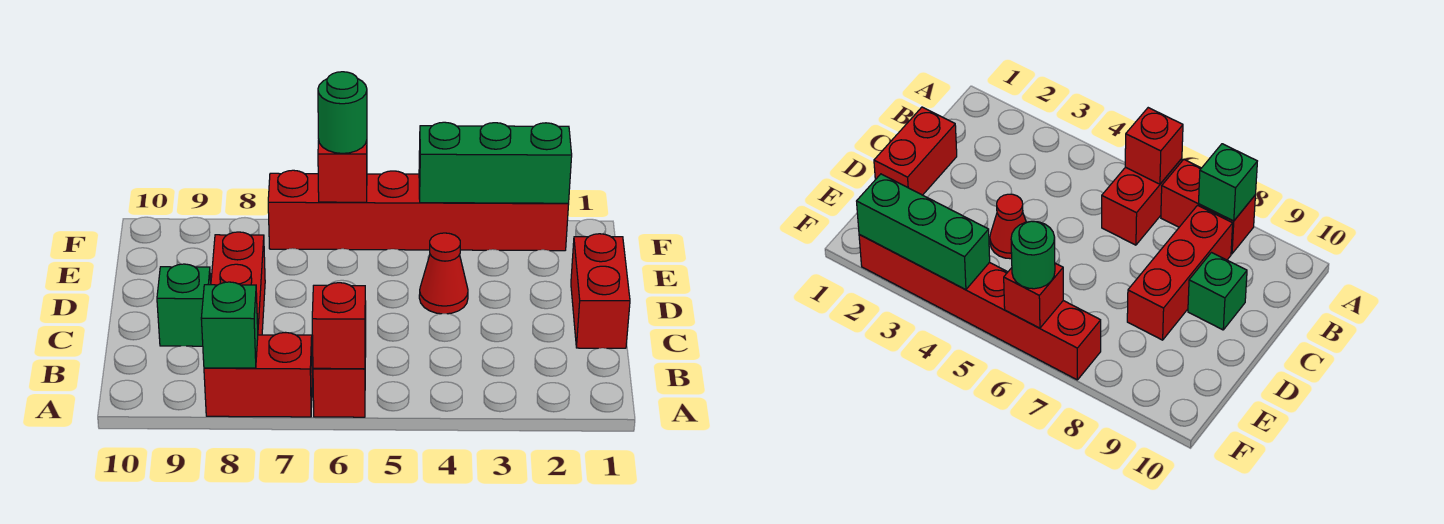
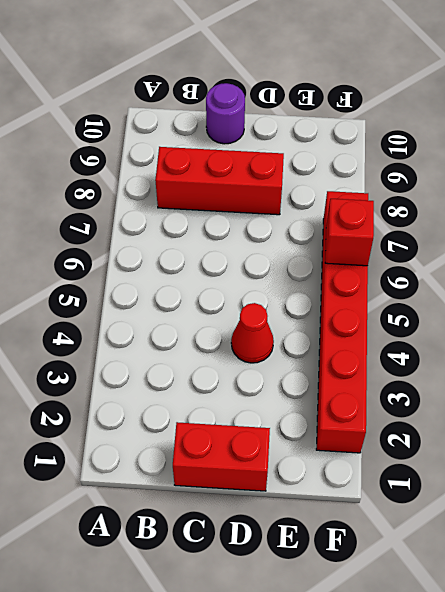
purple 1x1 round brick [206,83,245,144] -> none
none -> red 1x2 brick [313,301,366,417]
none -> red 1x2 brick [204,332,312,417]
none -> green 1x1 brick [157,264,211,346]

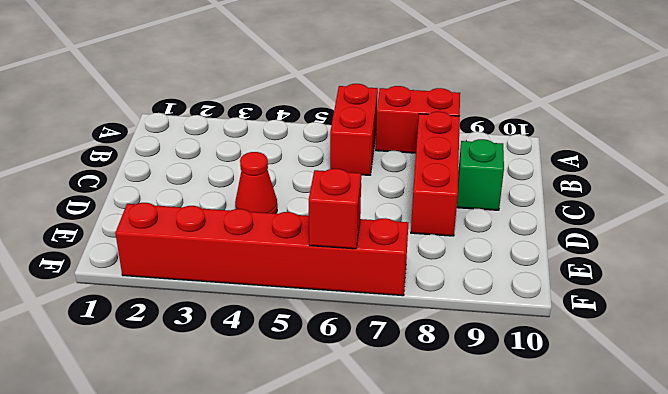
none -> red 1x2 brick [571,234,630,348]
none -> red 1x1 brick [312,283,365,369]
none -> green 1x1 brick [201,282,258,368]

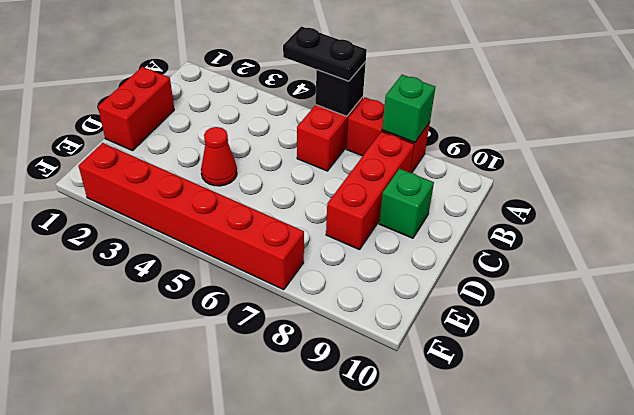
black 1x2 plate [283,26,367,81] -> none
black 1x1 brick [316,62,366,116] -> red 1x1 brick [312,283,365,369]
none -> green 1x3 brick [419,122,572,203]
none -> red 1x1 brick [318,140,367,202]
none -> green 1x1 round brick [318,72,367,153]

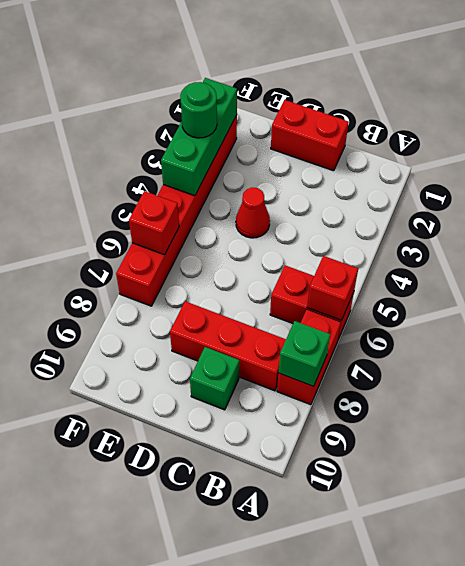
green 1x1 round brick [180,82,217,138] -> green 1x1 round brick moved to [318,72,367,153]

